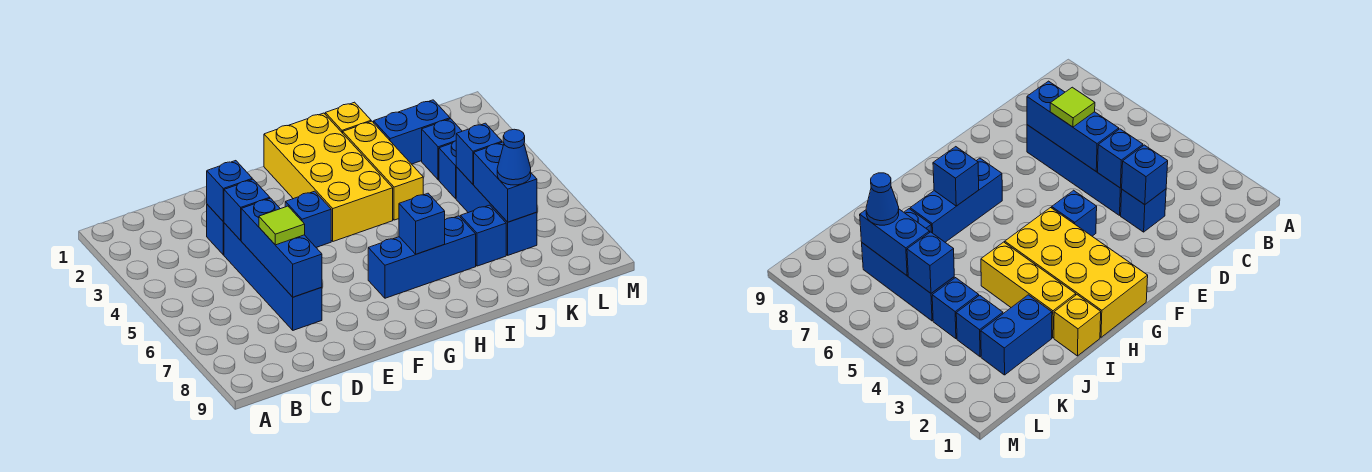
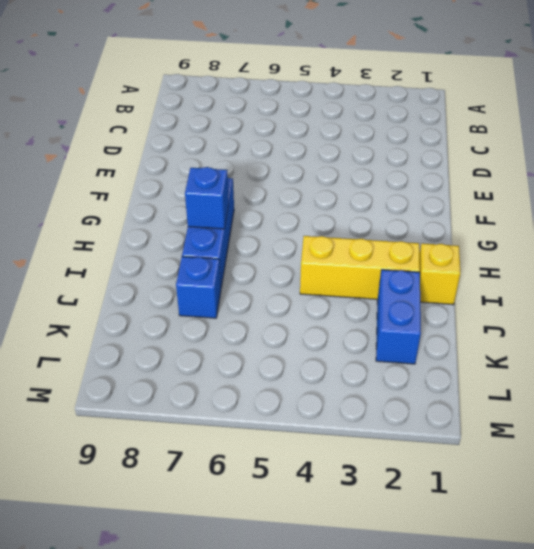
none -> blue 1x1 brick [207,204,224,255]
none -> blue 1x4 brick [224,223,322,330]
none -> blue 1x1 brick [285,191,331,247]

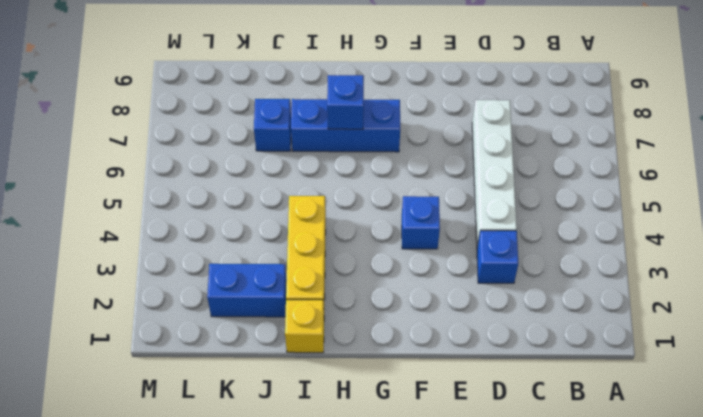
white 1x4 brick [472,100,517,247] -> blue 1x4 brick [224,223,322,330]
none -> yellow 2x4 brick [264,113,393,241]
none -> blue 1x1 brick [422,119,462,180]
none -> blue 1x1 brick [439,141,456,198]

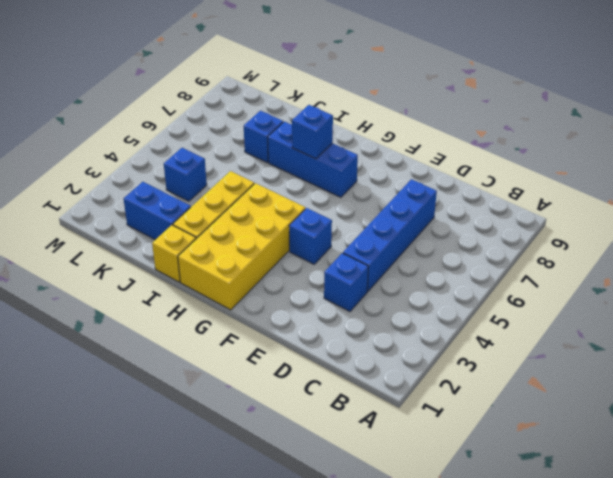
none -> blue 1x1 brick [422,119,462,180]
none -> blue 1x3 brick [456,167,537,255]
none -> blue 1x1 brick [207,161,252,222]

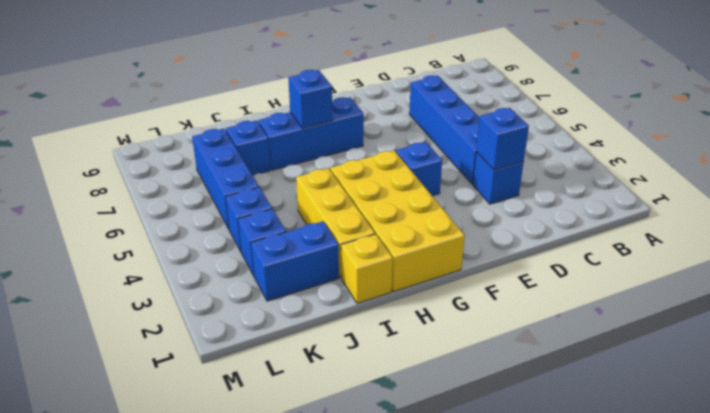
none -> blue 1x1 brick [224,179,270,240]
none -> blue 1x3 brick [241,198,322,297]
none -> blue 1x1 brick [456,123,502,184]

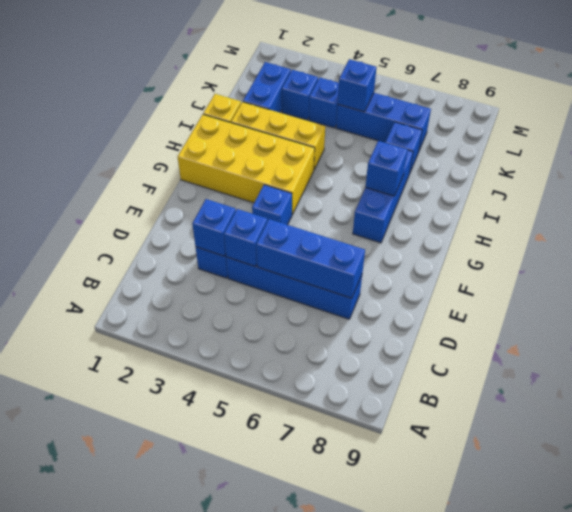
none -> blue 1x2 brick [474,142,537,222]
none -> lime 1x1 tile [259,206,305,245]
none -> blue 1x1 cone [497,129,531,185]

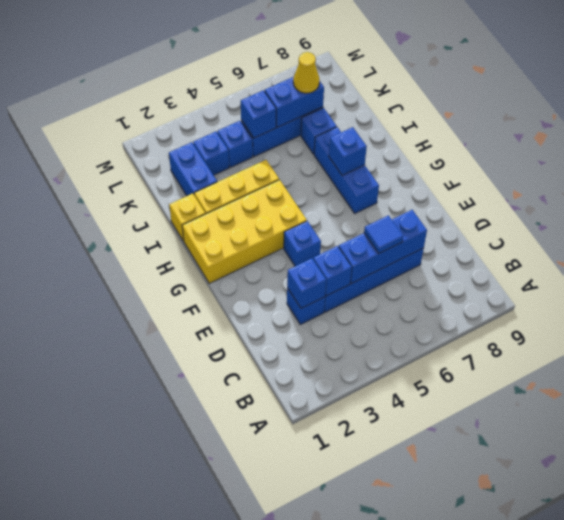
blue 1x1 tile [364,215,403,254] -> lime 1x1 tile [259,206,305,245]
yellow 1x1 cone [293,52,319,93] -> blue 1x1 cone [497,129,531,185]

